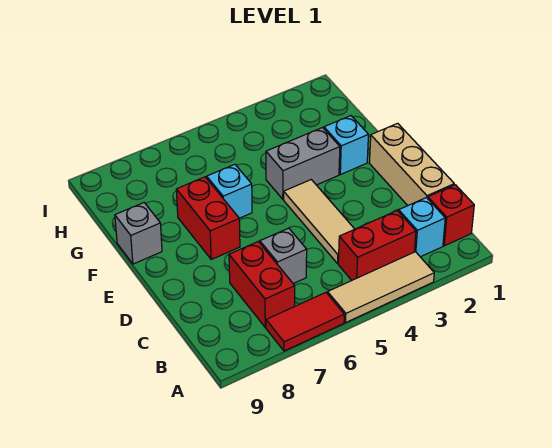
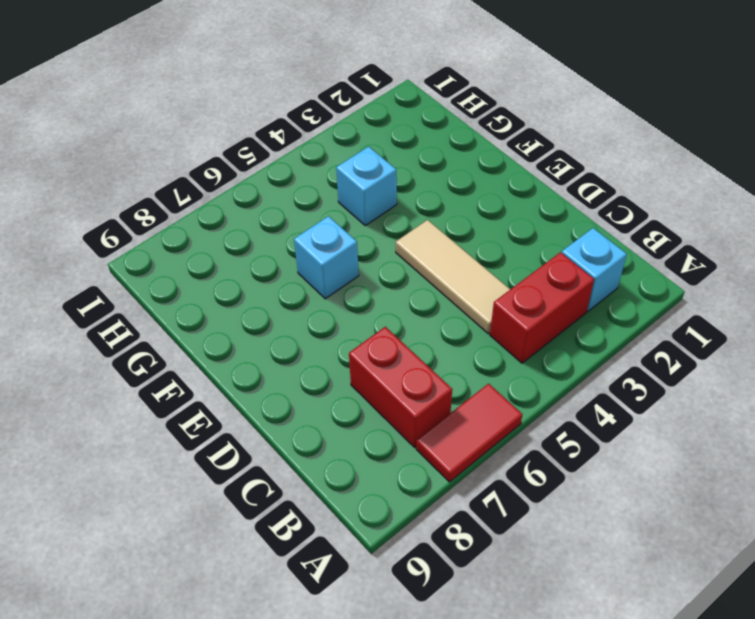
cyan 1x1 brick [336,147,397,225] -> cyan 1x1 brick moved to [324,116,368,175]
none -> tan 1x3 tile [327,252,434,322]
none -> red 1x1 brick [428,185,474,246]
none -> tan 1x3 brick [369,123,454,205]

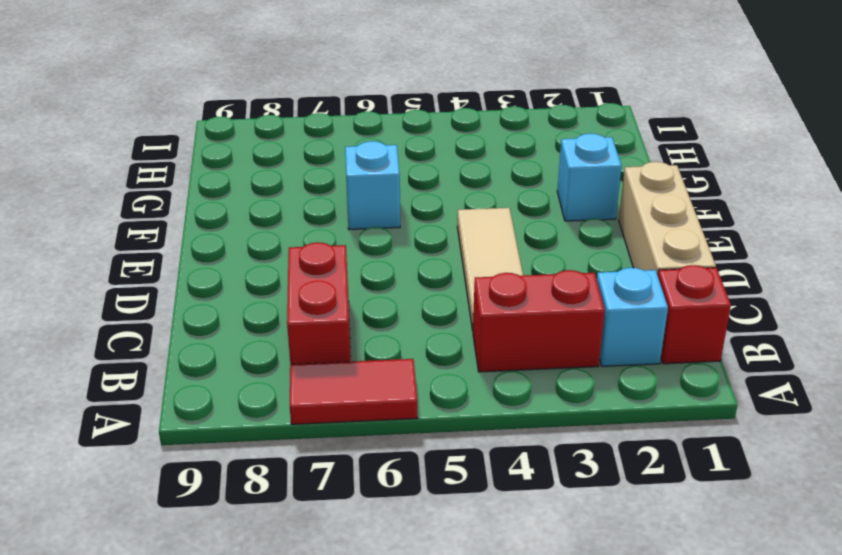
none -> tan 1x3 tile [327,252,434,322]
none -> grey 1x1 brick [260,228,307,284]
none -> red 1x2 brick [176,177,240,259]

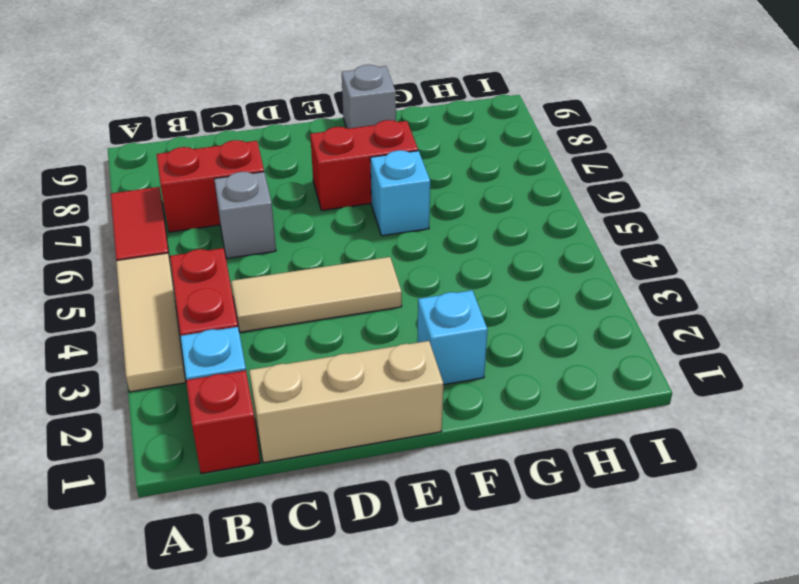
none -> grey 1x2 brick [266,128,340,199]

